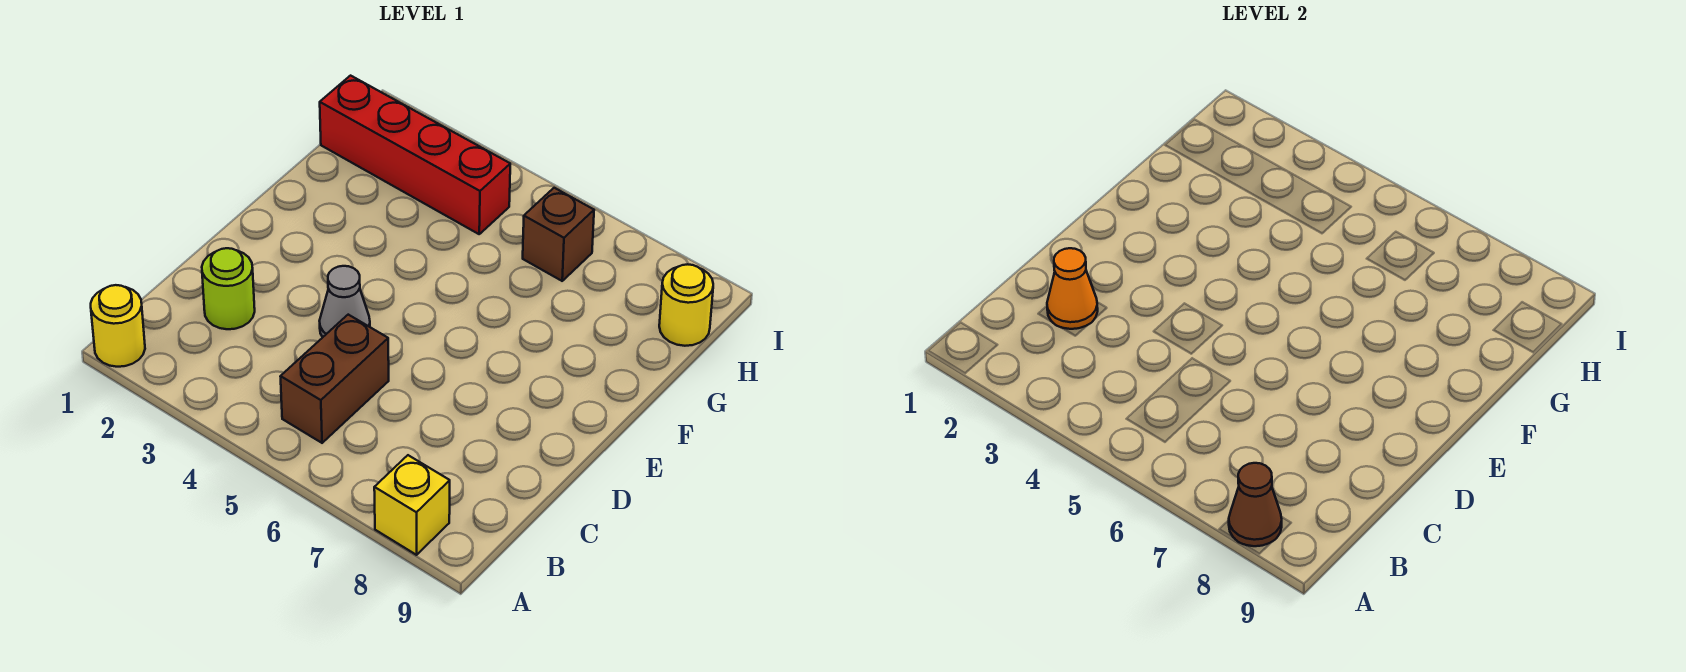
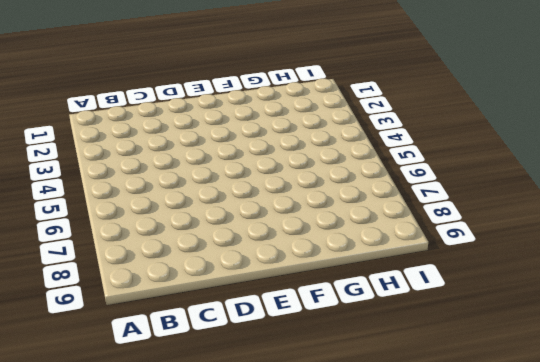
none -> yellow 1x1 round brick [91,285,145,367]
none -> yellow 1x1 brick [374,455,450,555]

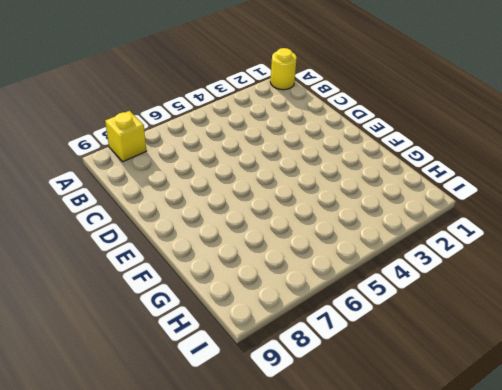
none -> brown 1x2 brick [280,315,389,443]
none -> lime 1x1 round brick [202,248,255,329]

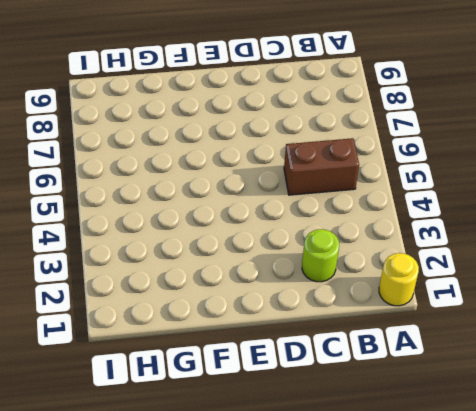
none -> yellow 1x1 brick [374,455,450,555]
none -> grey 1x1 cone [320,266,370,337]

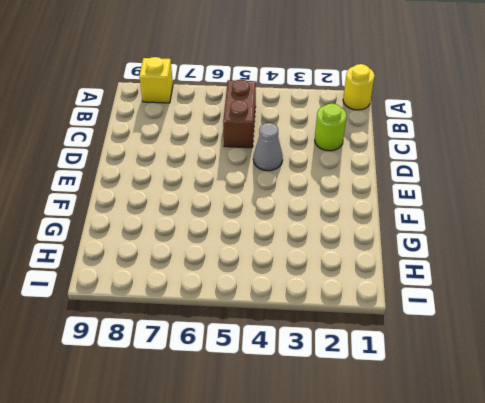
none -> red 1x4 brick [320,76,510,234]
none -> brown 1x1 brick [523,188,594,281]

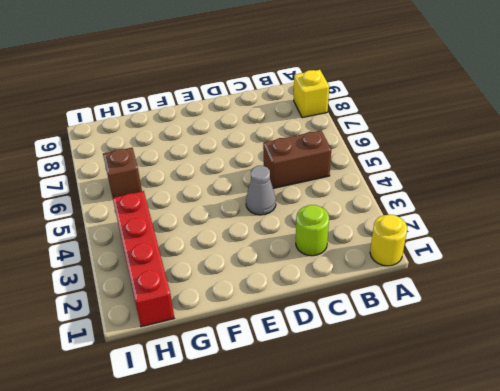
none -> yellow 1x1 round brick [659,264,713,346]
none -> brown 1x1 cone [1229,463,1282,546]

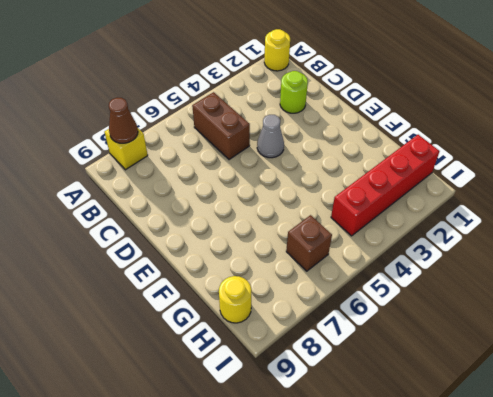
none -> orange 1x1 cone [1047,248,1098,329]

